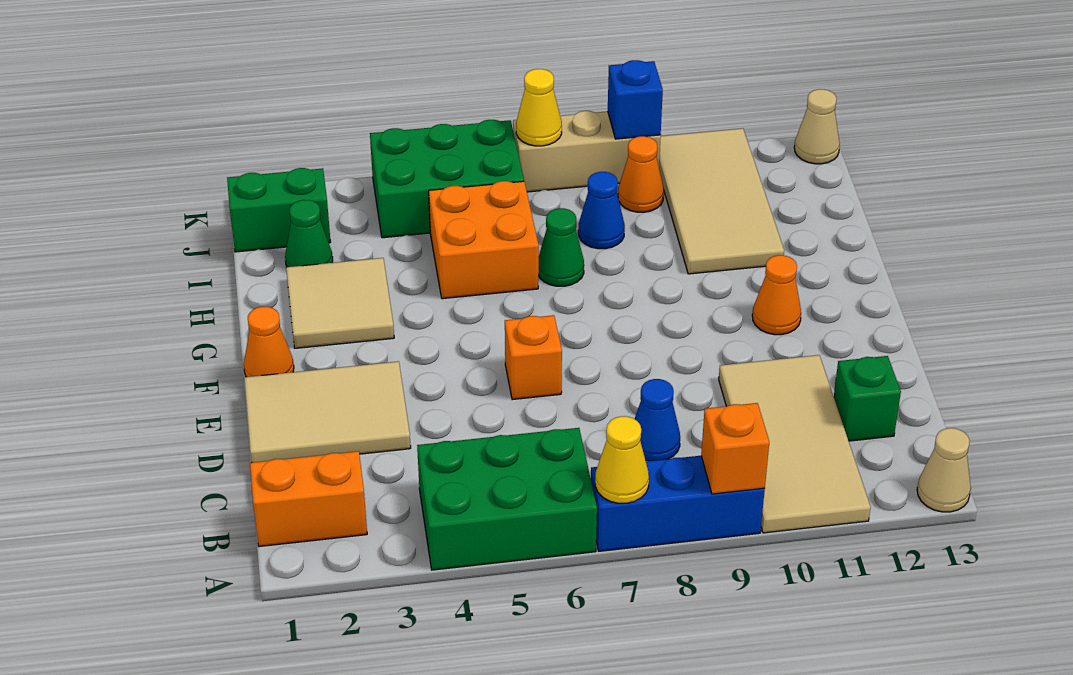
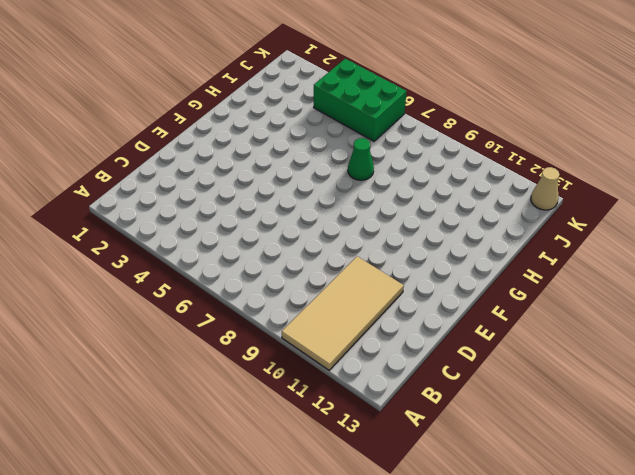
none -> green 2x3 brick [417,428,597,570]
none -> blue 1x3 brick [591,456,765,551]
none -> tan 1x1 cone [917,428,971,512]

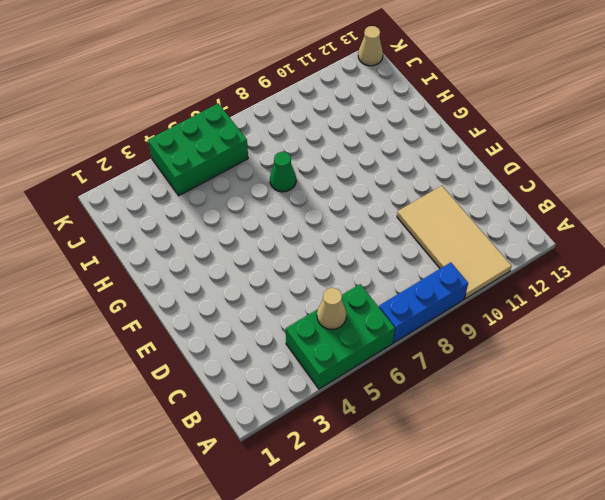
tan 1x1 cone [317,288,346,330] -> tan 1x1 cone moved to [917,428,971,512]
none -> orange 1x2 brick [250,451,367,547]
none -> blue 1x1 cone [635,379,680,461]
none -> green 1x1 brick [834,356,901,441]

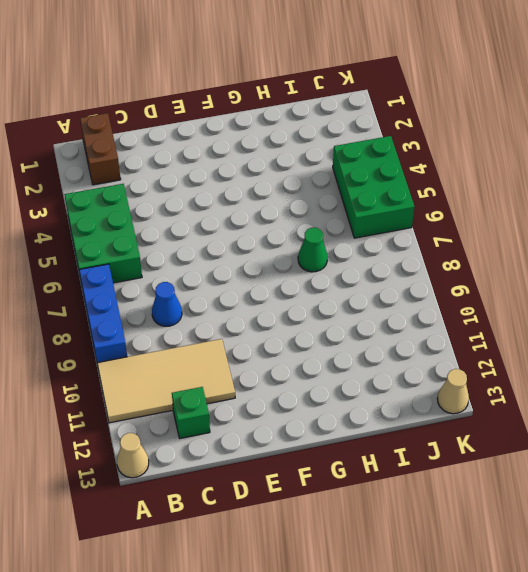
brown 1x2 brick [80,113,121,185] -> orange 1x2 brick [250,451,367,547]
none -> tan 2x3 tile [244,361,411,462]
none -> orange 1x1 brick [505,315,562,400]
none -> orange 1x1 cone [244,307,294,377]

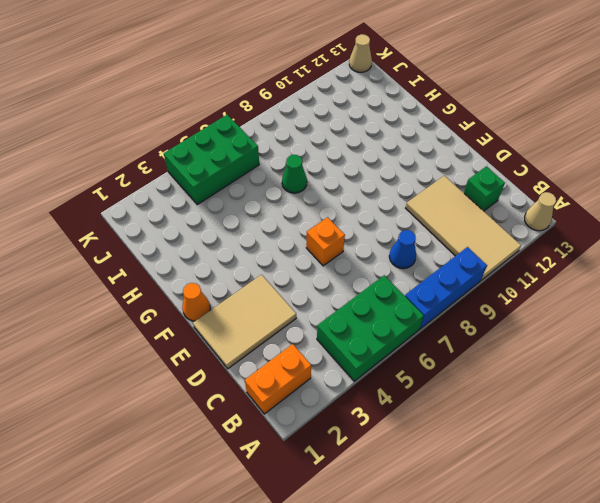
none -> orange 1x1 cone [752,255,801,335]
none -> tan 2x2 tile [286,258,394,348]
none -> orange 2x2 brick [429,181,539,299]

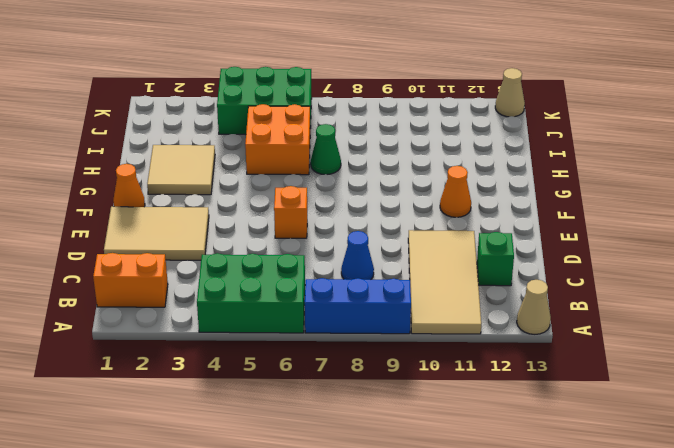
none -> tan 2x4 tile [659,128,784,274]
none -> green 1x1 cone [285,200,333,267]
none -> blue 1x1 cone [578,172,625,249]

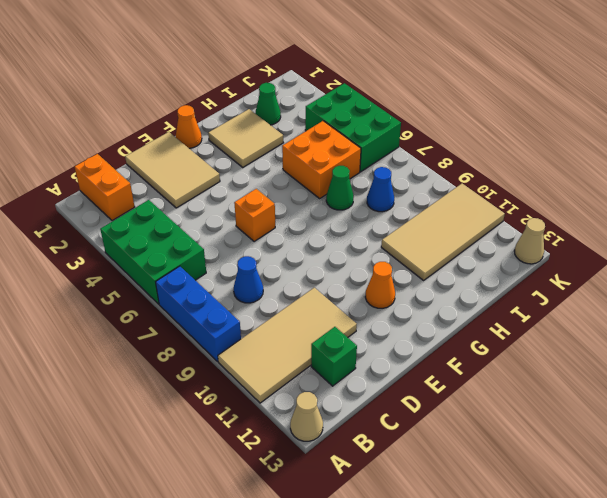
none -> green 1x2 brick [227,168,331,252]
none -> orange 1x1 cone [618,136,664,212]
none -> tan 1x3 brick [513,111,661,192]

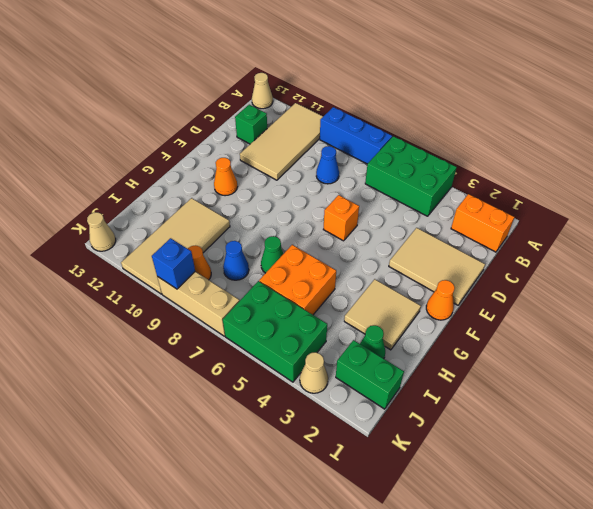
tan 1x1 cone [300,352,328,393] -> none
none -> yellow 1x1 cone [595,416,649,503]
none -> orange 1x1 brick [701,403,769,494]
none -> yellow 1x1 cone [516,69,562,146]

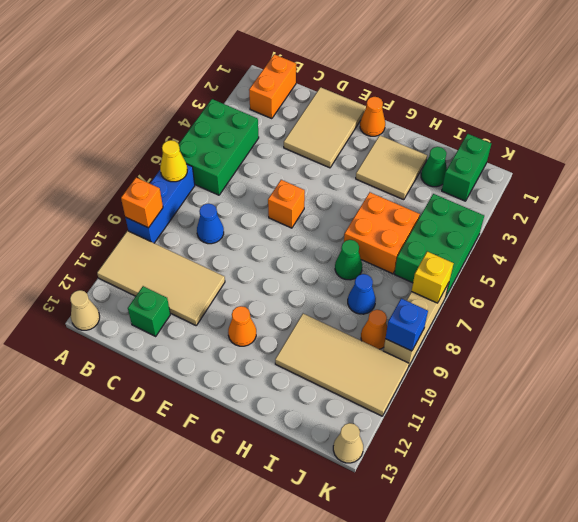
yellow 1x1 brick [412,252,454,303] -> yellow 1x1 cone [516,69,562,146]

